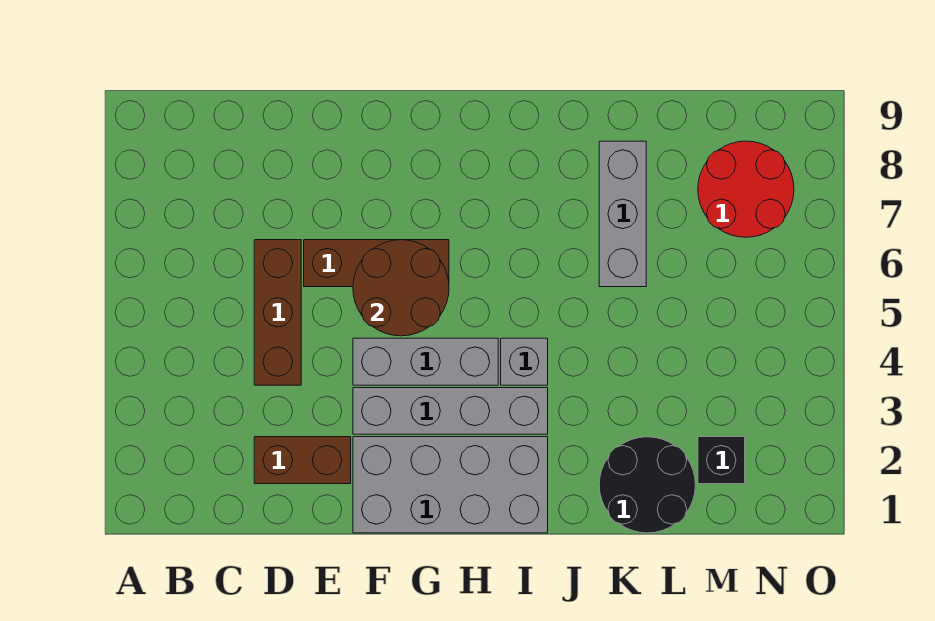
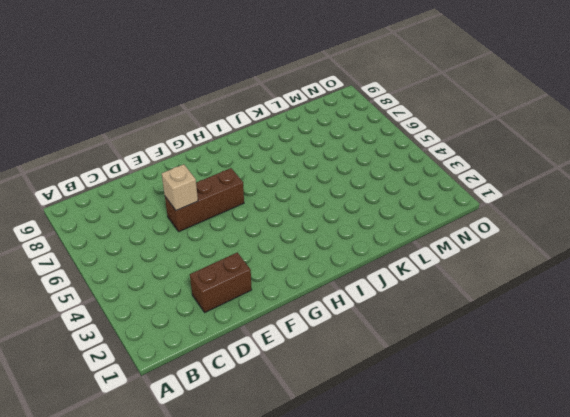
tan 1x1 brick [162,164,198,210] -> none
none -> brown 1x3 brick [254,240,301,385]
none -> grey 2x4 brick [353,437,548,533]
none -> grey 1x4 brick [353,388,548,434]

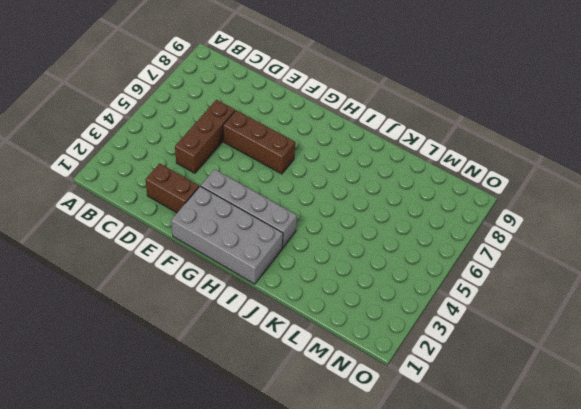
none -> grey 1x3 brick [353,338,498,385]
none -> grey 1x1 brick [501,338,548,385]
none -> black 2x2 round brick [599,437,695,533]

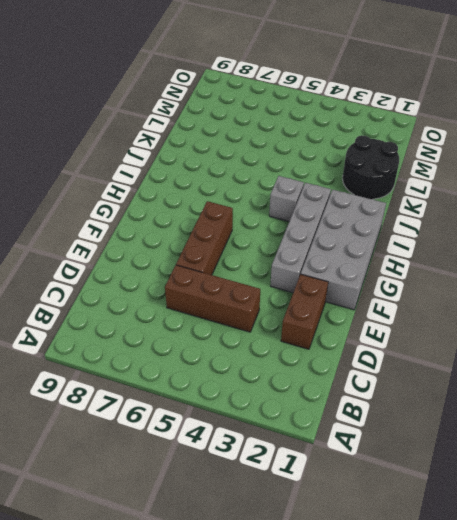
none -> grey 1x3 brick [353,338,498,385]
none -> grey 1x3 brick [599,141,646,287]
none -> black 1x1 brick [698,437,745,484]

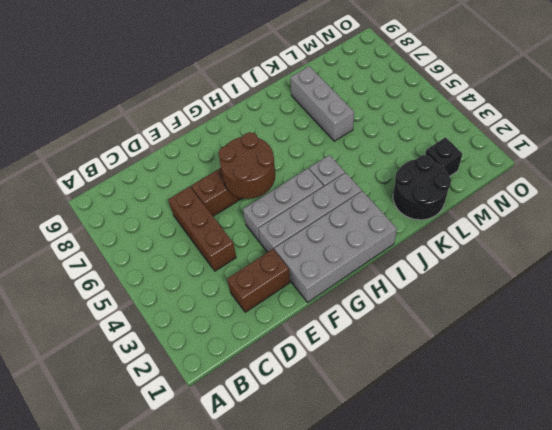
none -> red 2x2 round brick [698,141,794,237]

